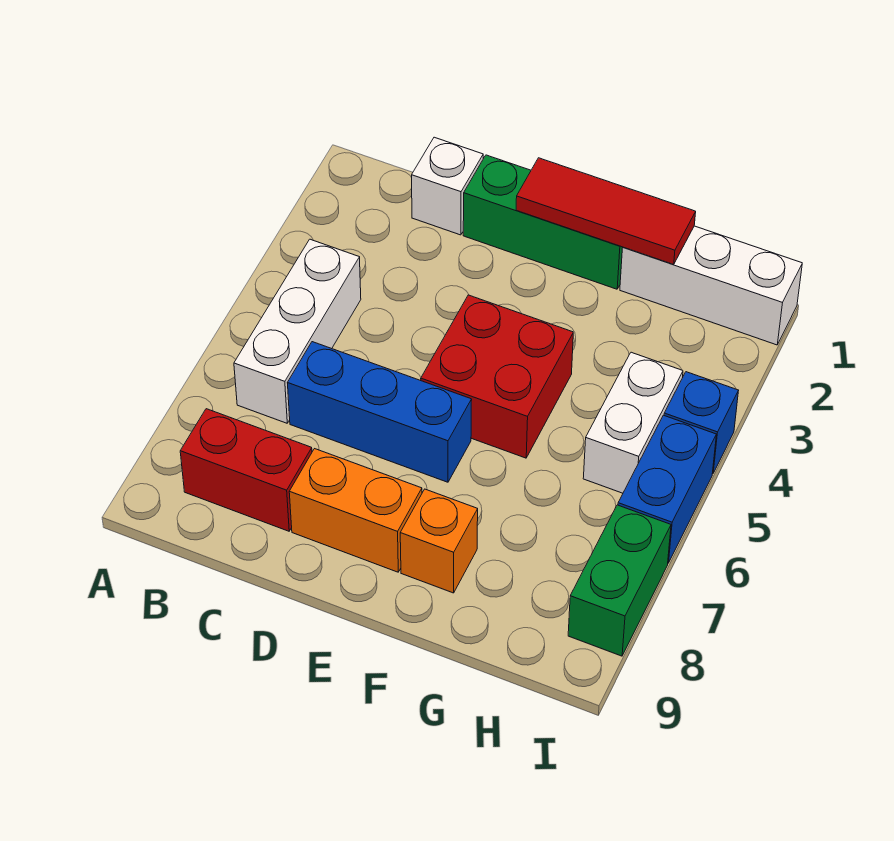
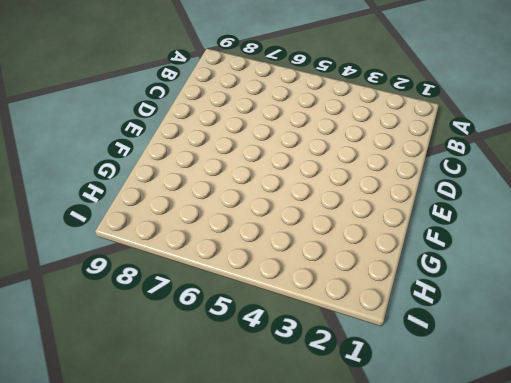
none -> white 1x3 brick [234,239,361,423]
none -> red 1x2 brick [180,409,312,531]
none -> white 1x1 brick [412,137,483,235]

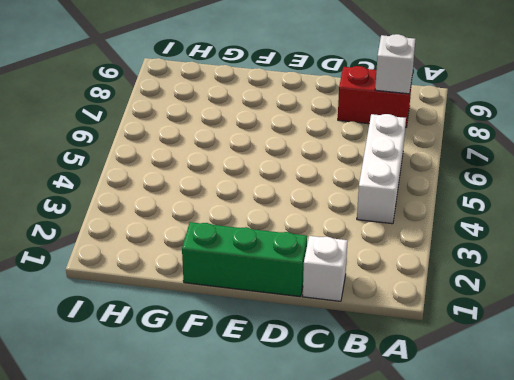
white 1x1 brick [375,34,415,94] -> none
none -> blue 1x3 brick [288,342,472,482]
none -> orange 1x2 brick [289,449,422,572]
none -> red 2x2 brick [421,295,573,458]

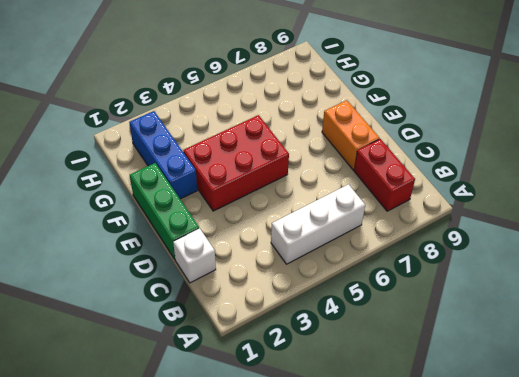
red 2x3 brick [183,115,289,211] -> red 2x2 brick [421,295,573,458]
blue 1x3 brick [129,111,197,199] -> blue 1x3 brick moved to [288,342,472,482]
none -> orange 1x1 brick [400,489,478,593]
none -> white 1x3 brick [620,226,802,345]
none -> white 1x2 brick [583,352,683,493]

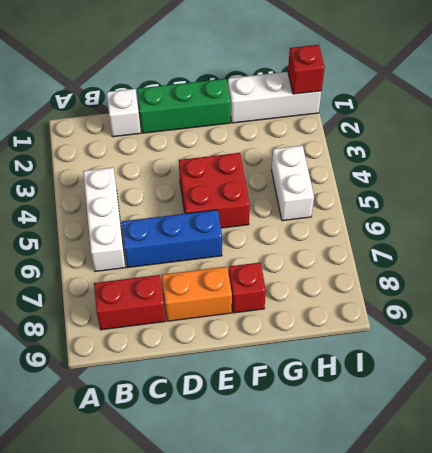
red 1x1 brick [229,263,266,313] -> orange 1x1 brick [400,489,478,593]
red 1x1 brick [288,45,325,94] -> none
none -> blue 1x1 brick [664,372,739,473]
none -> blue 1x2 brick [618,415,716,563]
none -> green 1x2 brick [568,505,671,656]

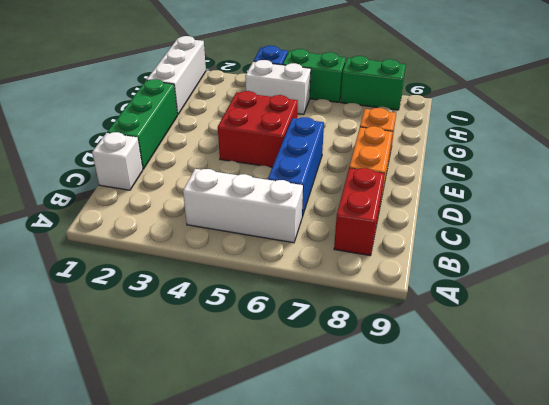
green 1x2 brick [283,49,346,102] -> blue 1x2 brick [618,415,716,563]
none -> red 1x3 tile [516,158,696,264]

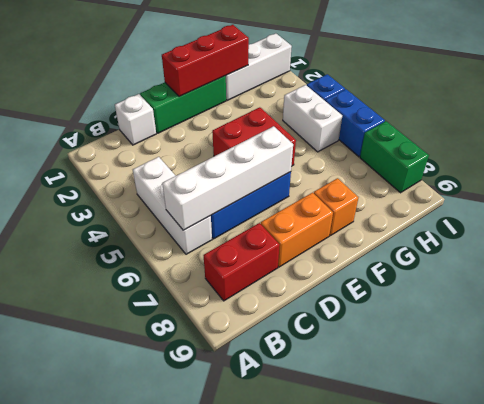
white 1x4 brick [162,126,293,230] -> none
red 1x3 brick [162,25,249,97] -> red 1x3 tile [516,158,696,264]

